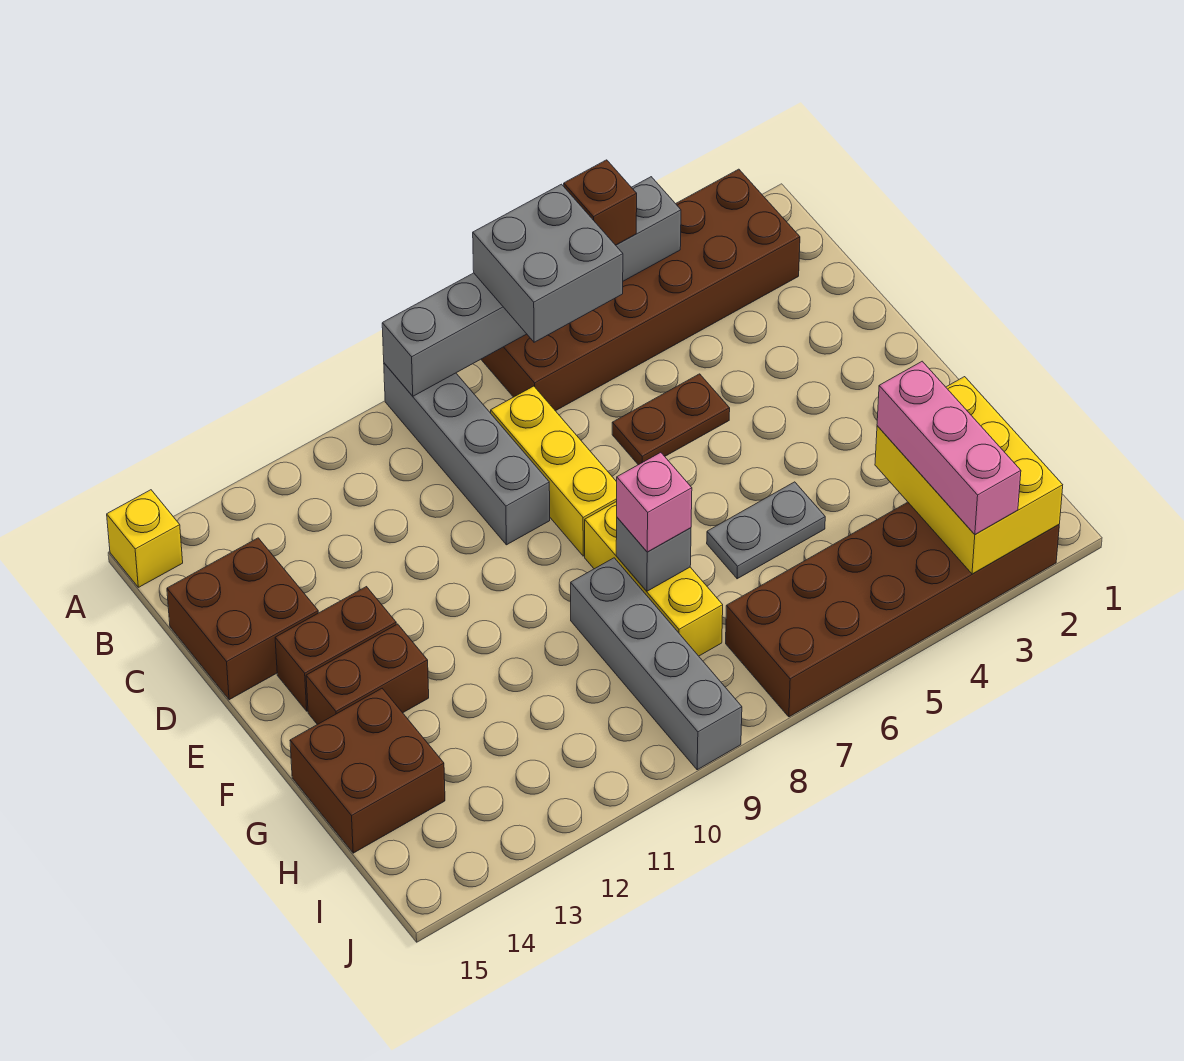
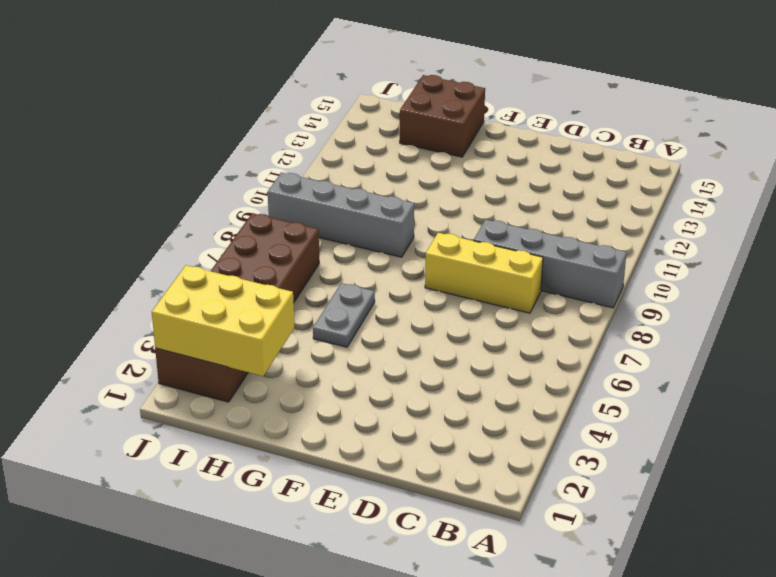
none -> brown 2x6 brick [481,169,800,411]
none -> yellow 1x1 brick [107,490,183,587]
none -> brown 2x2 brick [167,538,318,700]

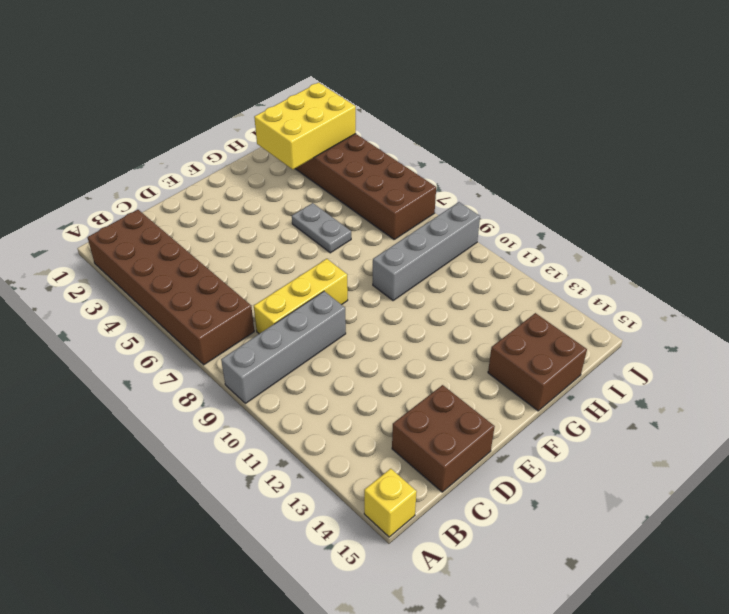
none -> brown 1x2 plate [612,374,730,465]
none -> brown 1x2 brick [275,587,396,711]
none -> yellow 1x3 brick [585,502,723,656]

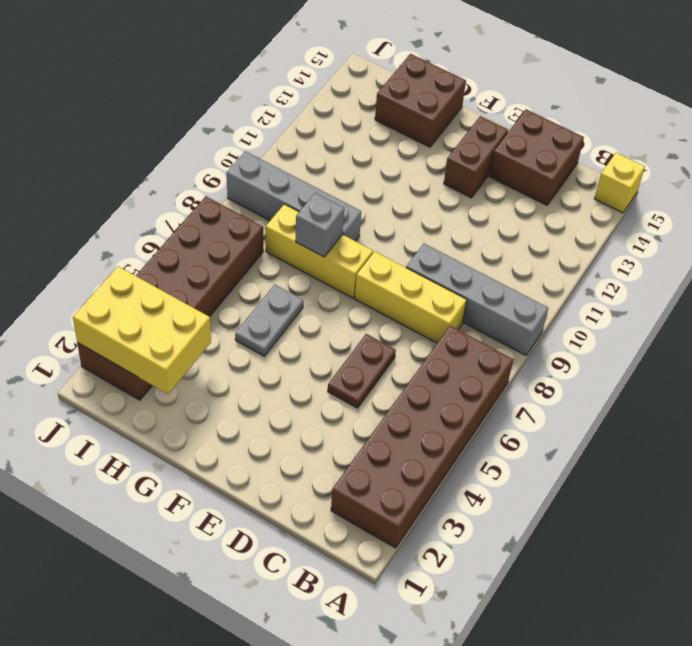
none -> brown 1x2 brick [306,624,429,725]
none -> grey 1x6 brick [382,177,681,396]
none -> brown 1x1 brick [564,160,637,245]

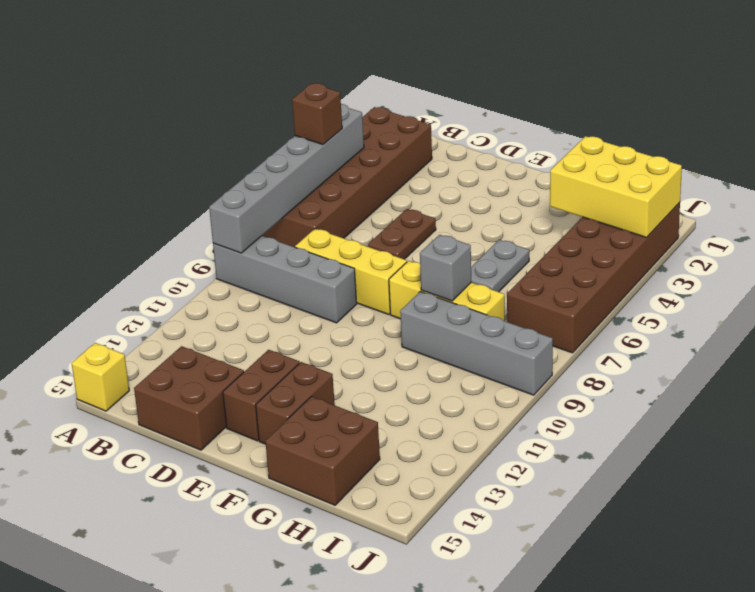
none -> grey 2x2 brick [473,184,623,342]
none -> pink 1x1 brick [617,452,692,552]
none -> pink 1x3 brick [877,361,1021,535]

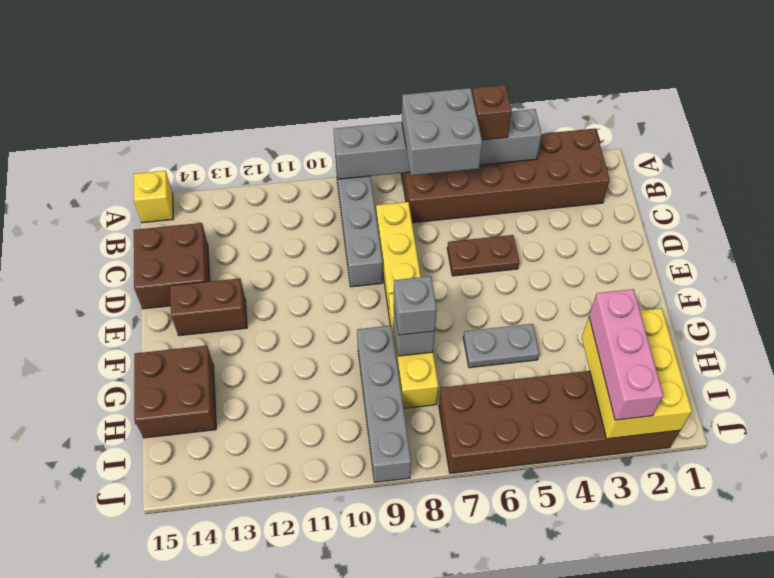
grey 1x1 brick [394,276,437,335] -> pink 1x1 brick [617,452,692,552]
none -> brown 1x2 brick [306,624,429,725]

